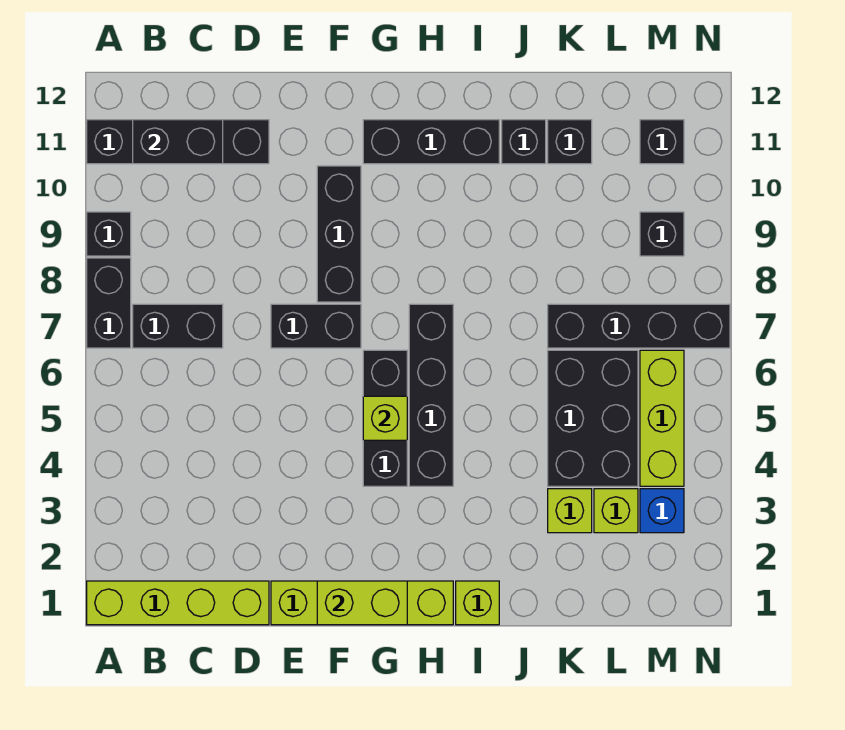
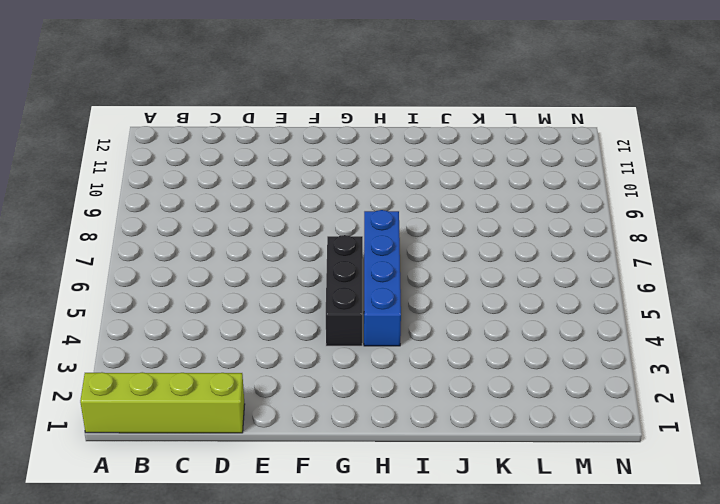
blue 1x4 brick [364,210,401,346] -> black 1x4 brick [409,304,453,486]
none -> black 1x2 brick [87,258,131,348]
none -> black 1x1 brick [87,212,131,256]
none -> black 1x4 brick [87,120,269,164]

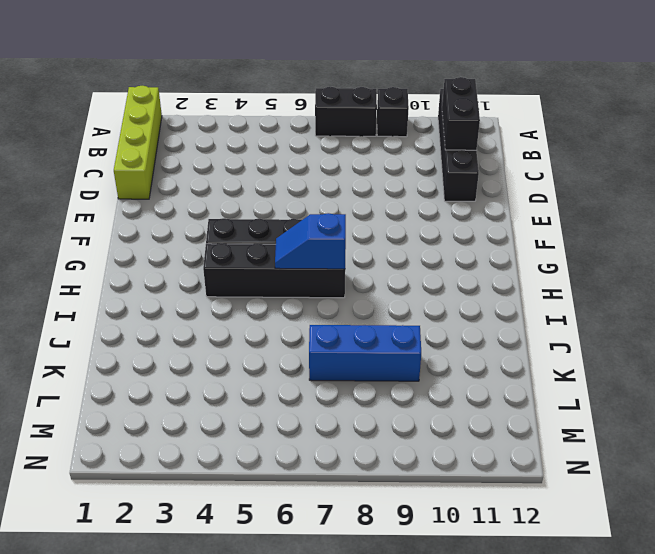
blue 1x2 slope [275,213,346,269] -> none
blue 1x3 brick [309,325,421,381] -> black 1x4 brick [548,304,730,348]
none -> black 1x2 brick [133,304,223,348]
none -> lime 1x4 brick [271,581,453,625]
none -> black 1x2 brick [271,304,361,348]

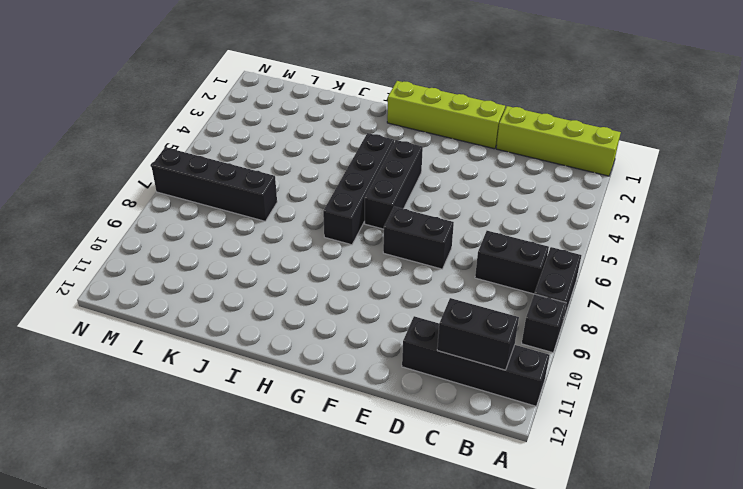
none -> black 1x3 brick [317,166,361,302]
none -> black 1x3 brick [363,120,499,164]
none -> lime 1x1 brick [456,581,499,625]

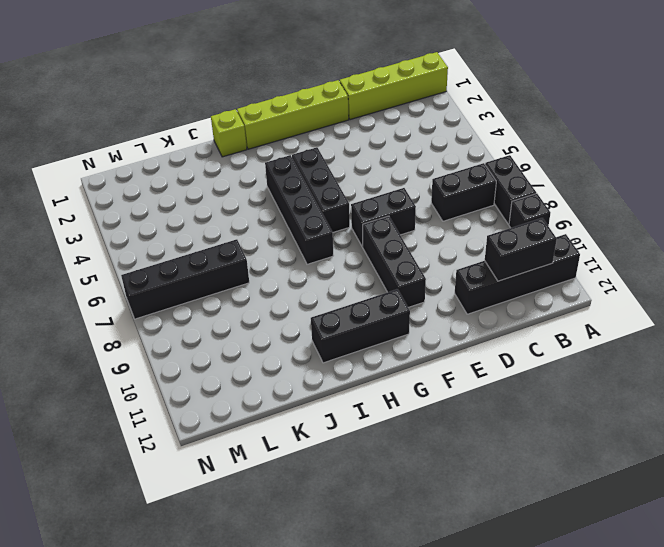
none -> black 1x1 brick [502,120,546,164]
none -> lime 1x1 brick [548,489,592,533]
none -> black 2x3 brick [548,350,638,486]

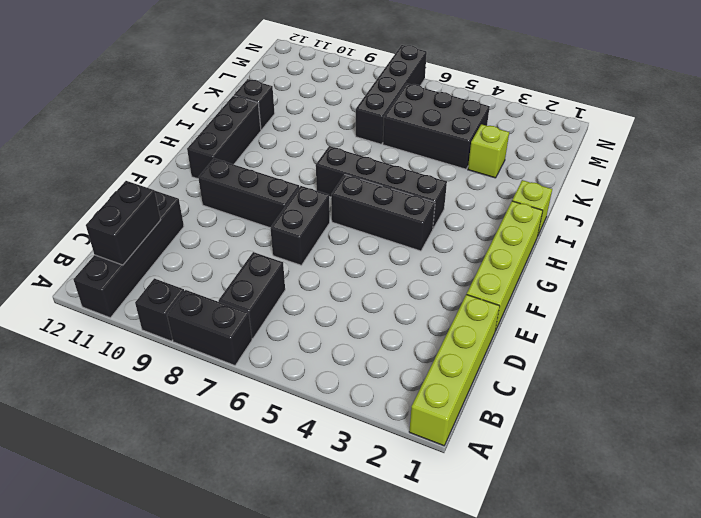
none -> black 1x1 brick [548,120,592,164]
none -> lime 1x1 brick [594,489,638,533]
none -> blue 1x1 brick [640,489,684,533]

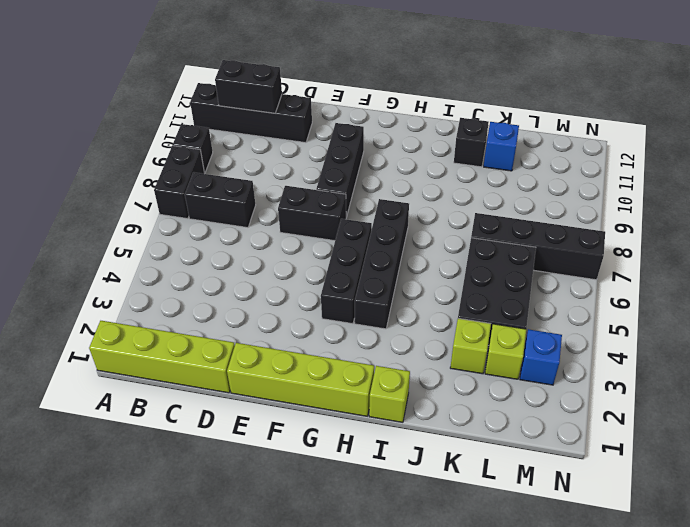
blue 1x1 brick [484,122,519,171] -> black 1x1 brick [548,120,592,164]
none -> black 1x3 brick [363,120,499,164]
none -> lime 1x3 brick [640,350,684,486]
none -> black 1x1 brick [640,212,684,256]

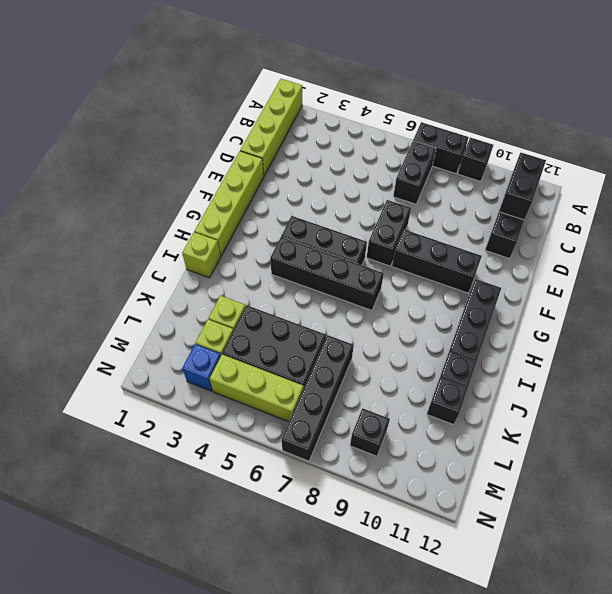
none -> black 1x1 brick [640,120,684,164]
none -> lime 1x2 brick [317,581,407,625]
none -> lime 1x1 brick [363,396,407,440]

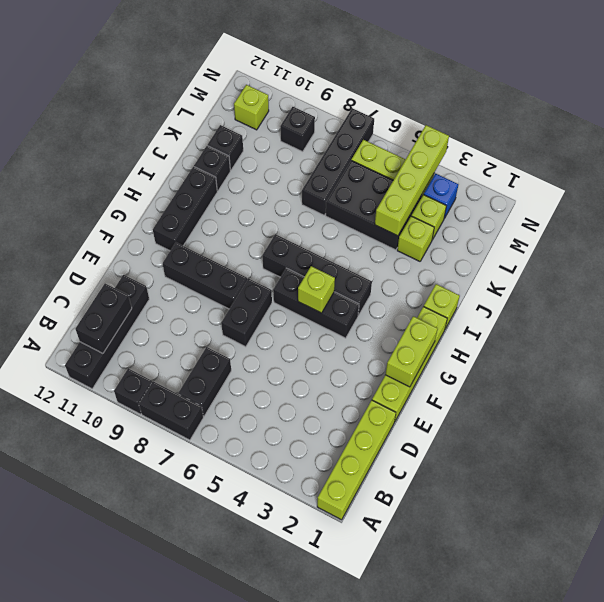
lime 1x4 brick [375,125,449,236] -> none
lime 1x1 brick [234,85,269,130] -> black 1x1 brick [640,120,684,164]

